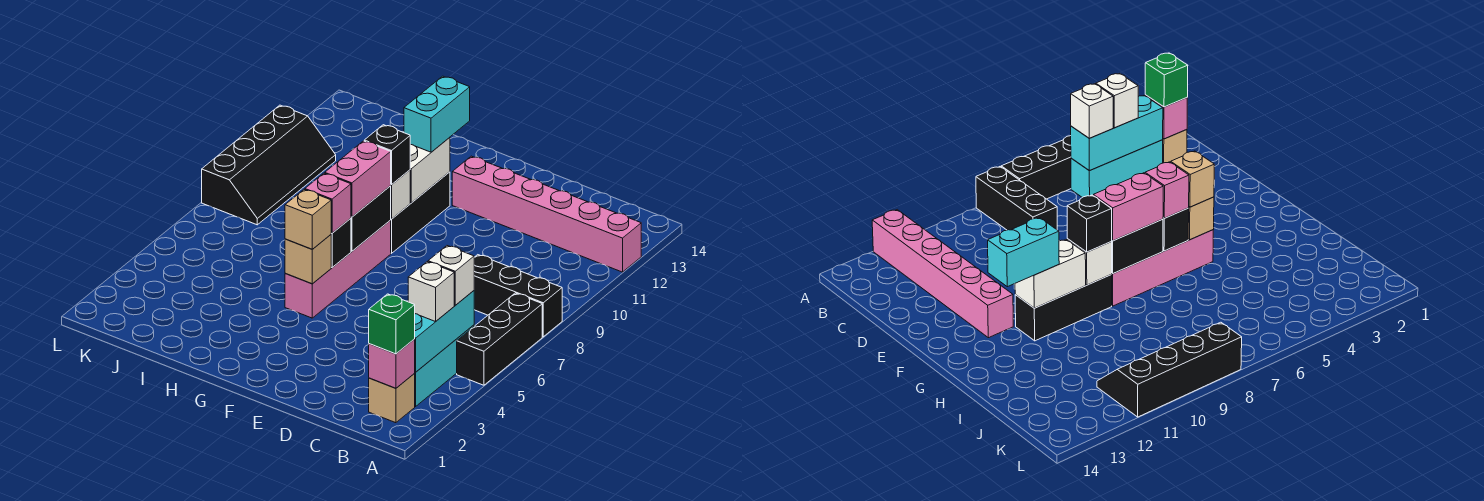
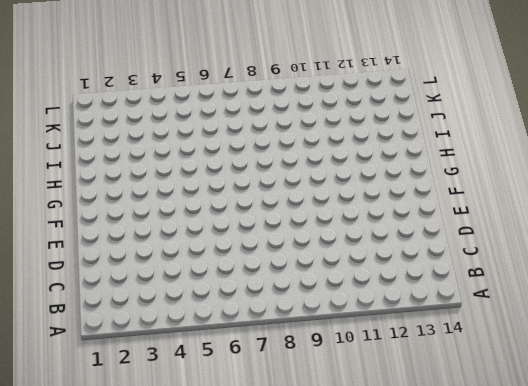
none -> black 1x3 brick [457,293,542,385]
none -> black 1x3 brick [474,255,562,337]
none -> pink 1x6 brick [452,156,641,272]

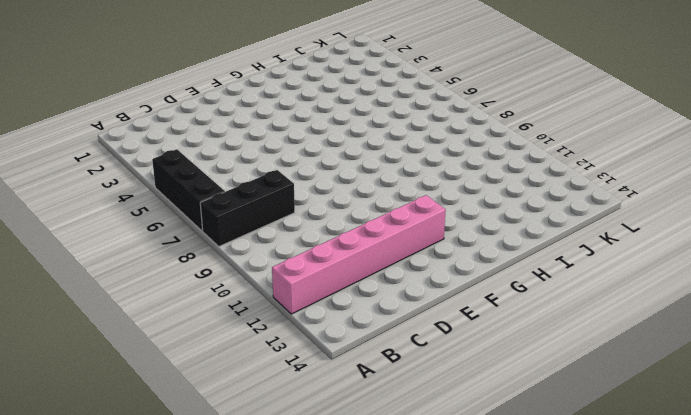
none -> tan 1x1 brick [369,374,415,423]
none -> cyan 1x3 brick [414,325,474,406]
none -> pink 1x4 brick [285,221,391,318]

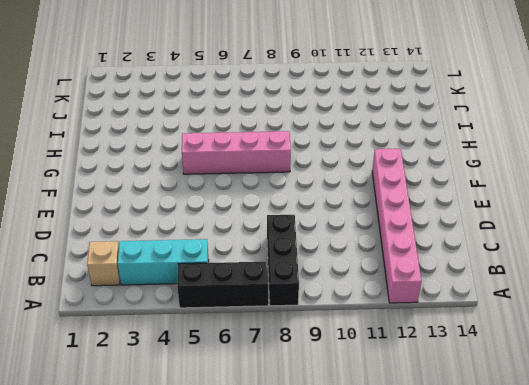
none -> black 1x3 brick [390,172,450,253]
none -> black 2x4 slope [202,105,336,225]
none -> pink 1x1 brick [369,339,415,388]

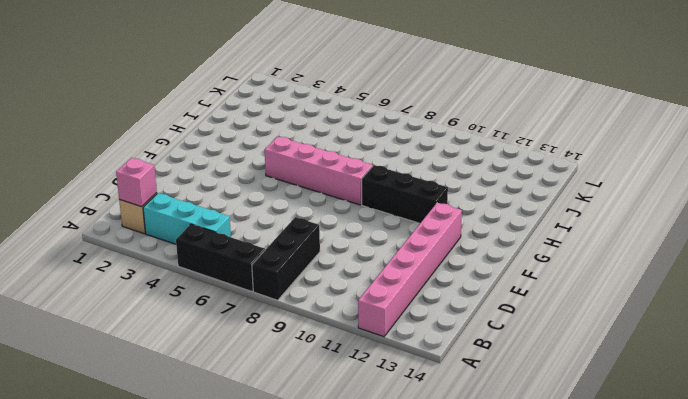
none -> black 2x4 slope [202,105,336,225]
none -> cyan 1x3 brick [415,291,474,372]
none -> tan 1x1 brick [285,235,331,284]

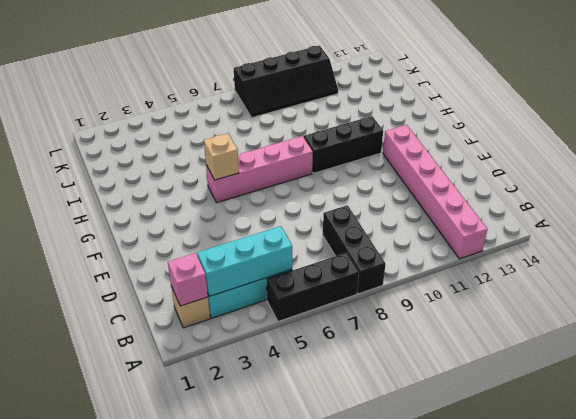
none -> black 1x1 brick [331,218,351,267]
none -> black 1x2 brick [351,186,391,251]
none -> white 1x1 brick [391,170,410,219]

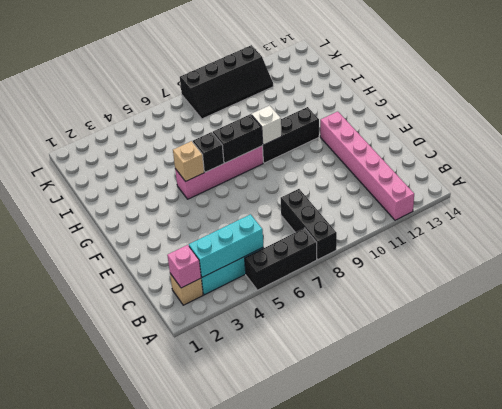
none -> white 1x2 brick [410,137,450,203]
none -> green 1x1 brick [369,294,415,354]
none -> white 1x1 brick [408,262,454,322]

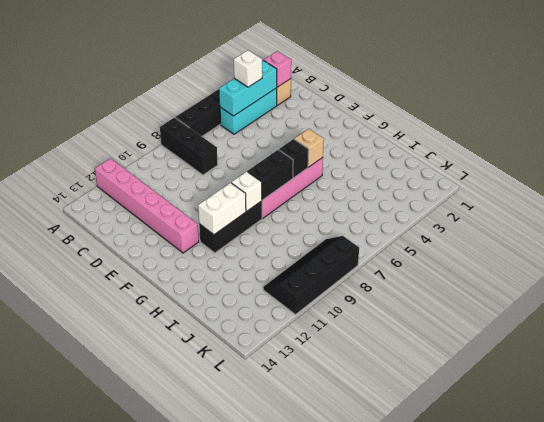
none -> green 1x1 brick [369,294,415,354]
none -> white 1x1 brick [428,246,474,305]
none -> tan 1x1 brick [285,190,331,249]

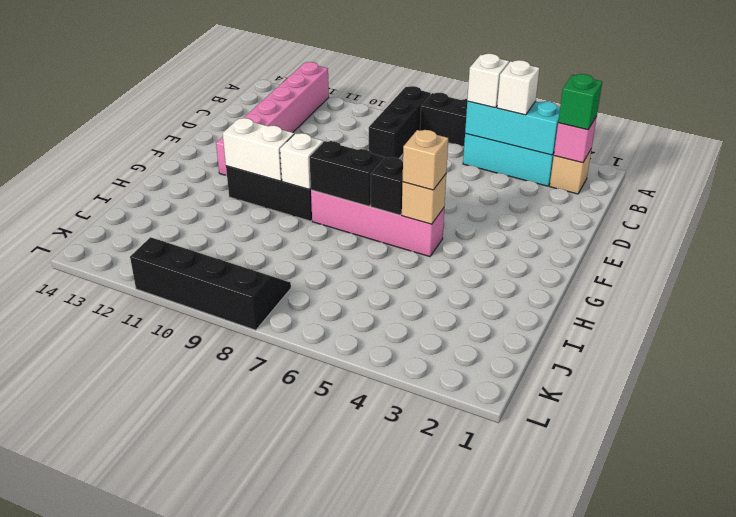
none -> pink 1x1 brick [305,173,351,233]
none -> pink 1x2 brick [325,141,391,217]
none -> black 1x1 brick [364,125,410,185]

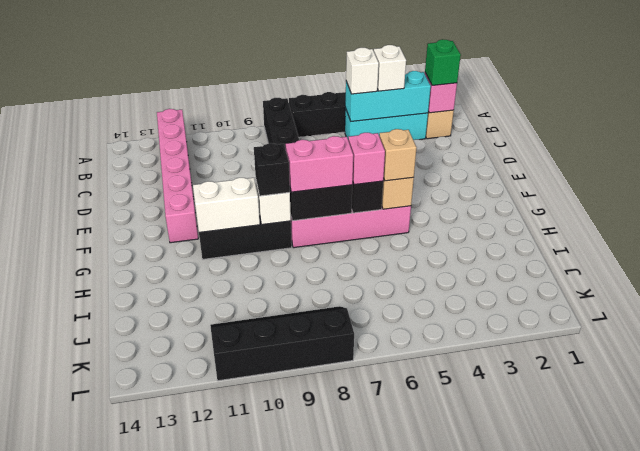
none -> cyan 1x2 brick [404,76,470,152]

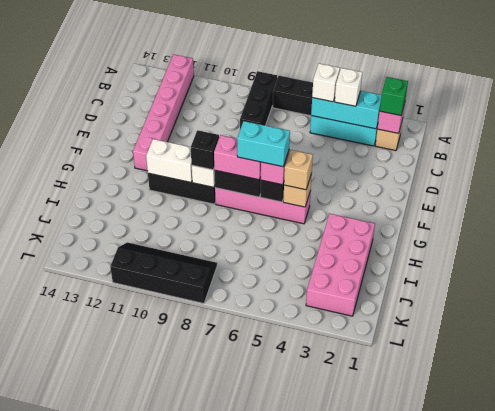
cyan 1x2 brick [237,121,290,167] -> cyan 1x2 brick moved to [404,76,470,152]
pink 2x4 brick [306,214,375,316] -> none

